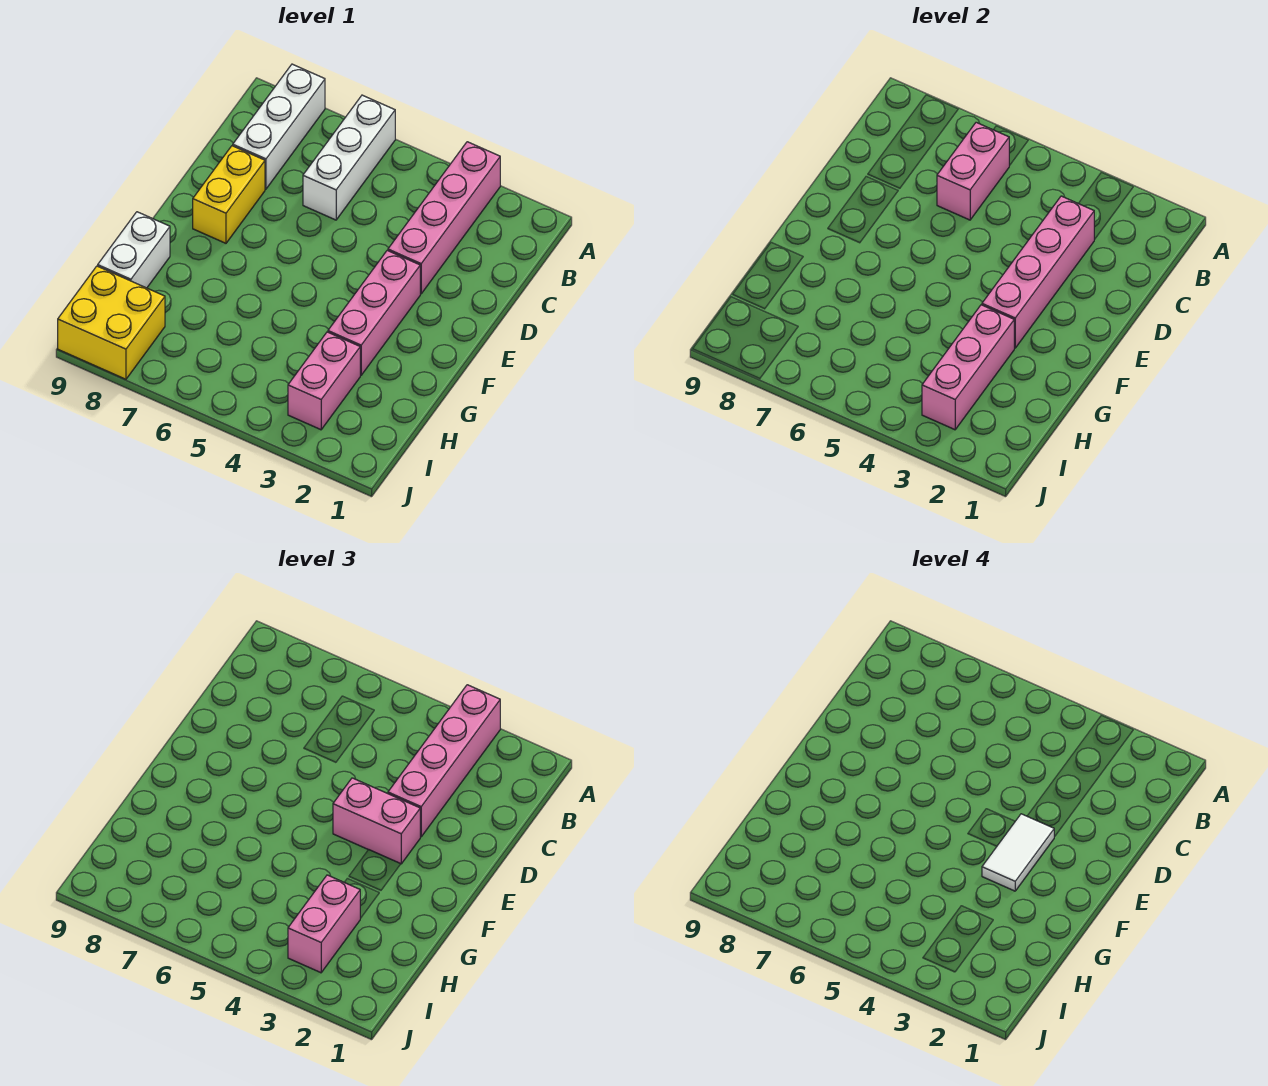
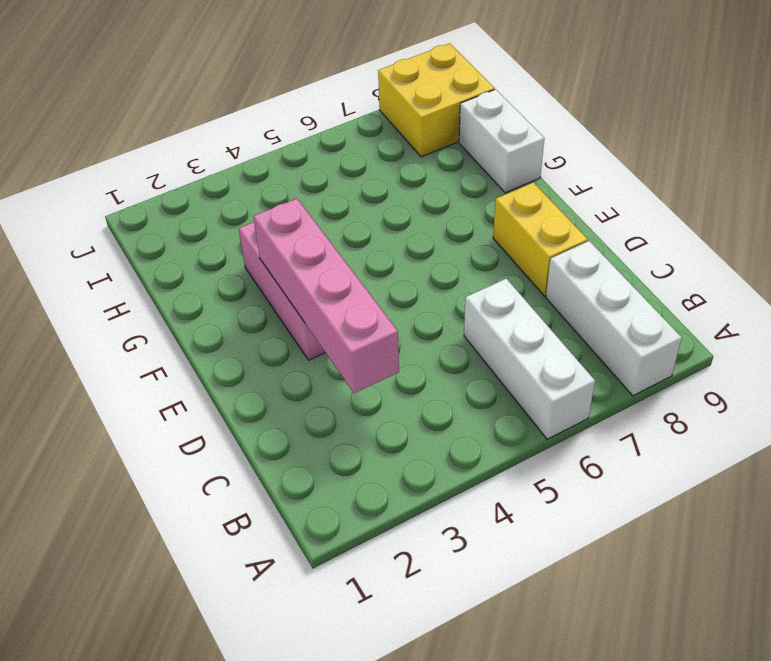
none -> pink 1x4 brick [388,142,500,294]
none -> pink 1x2 brick [288,332,360,430]
none -> pink 1x2 brick [937,122,1009,220]

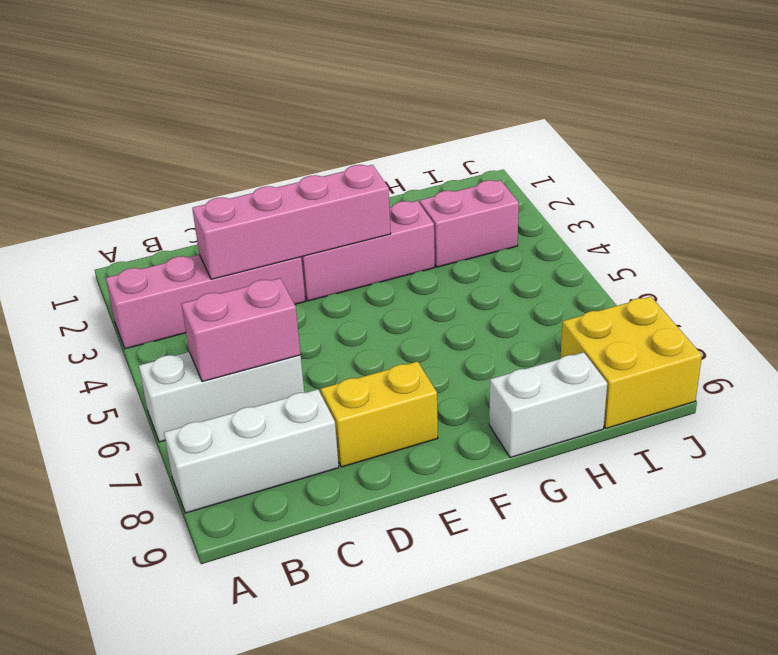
none -> pink 1x3 brick [922,305,1014,430]
none -> pink 1x4 brick [388,685,500,837]
none -> pink 1x2 brick [333,778,420,864]

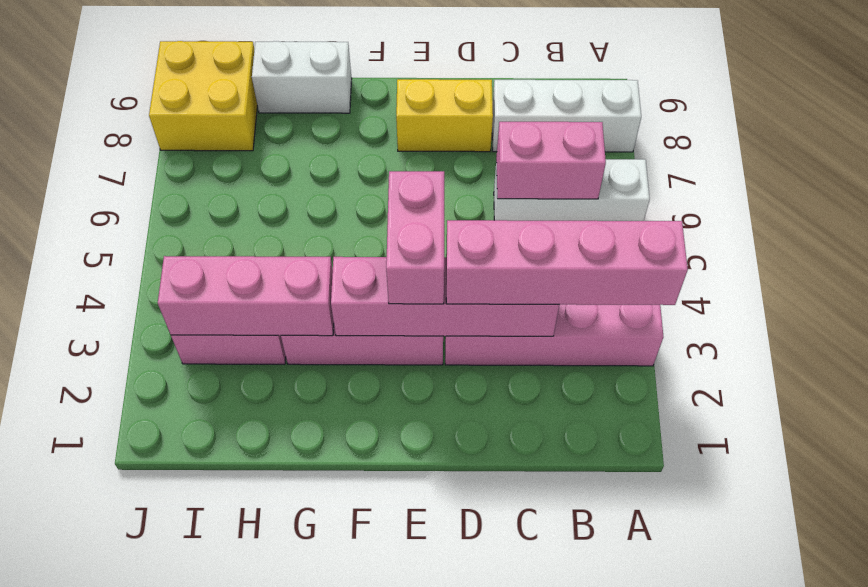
none -> pink 1x2 brick [288,875,360,973]
none -> white 1x2 tile [982,814,1054,891]

